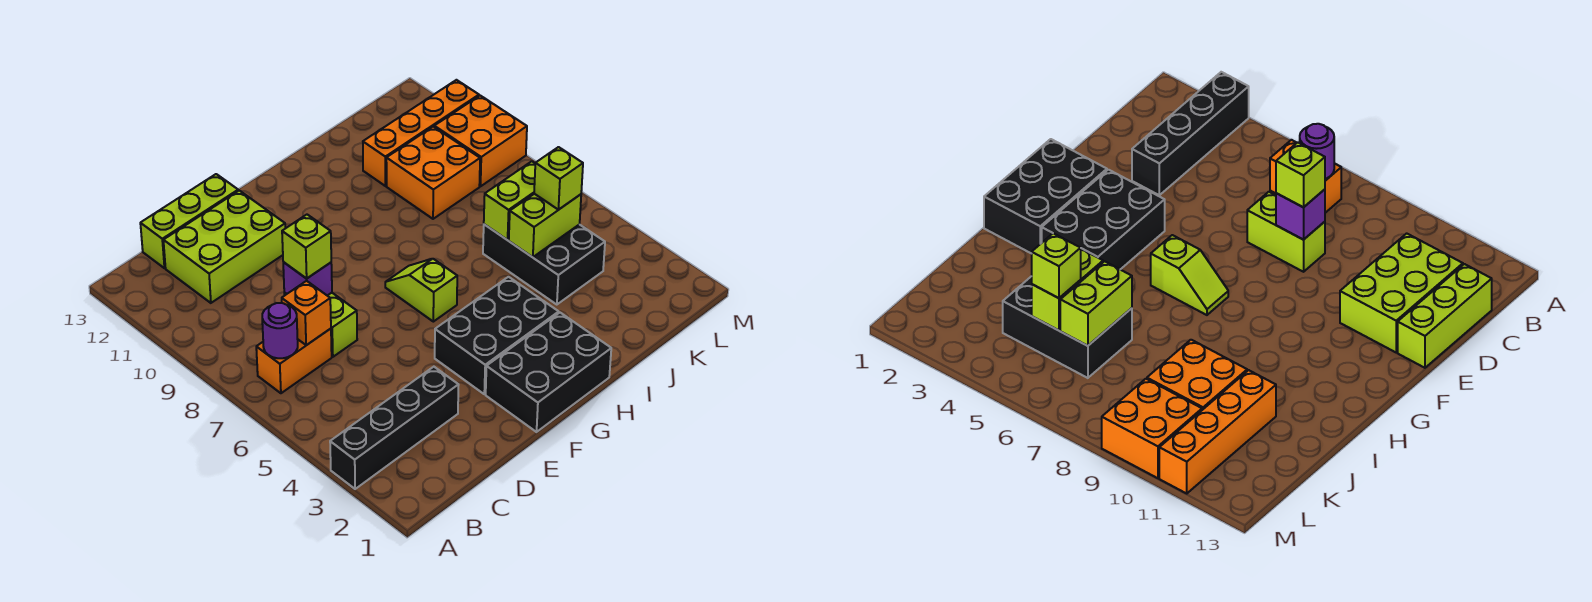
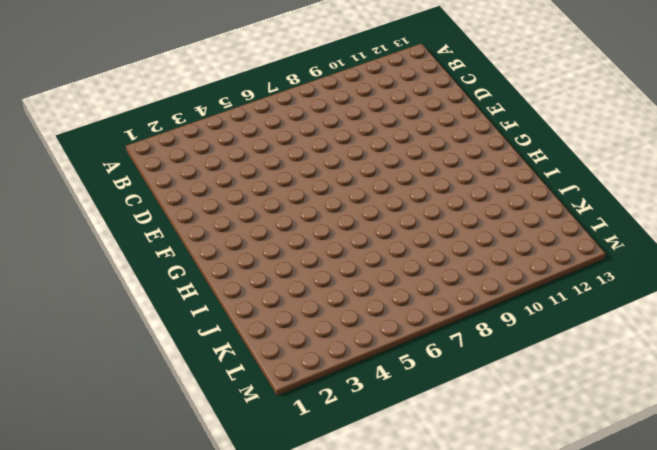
none -> black 1x4 brick [330,367,458,489]
none -> orange 1x2 brick [256,329,332,393]
none -> lime 2x3 brick [163,191,285,303]

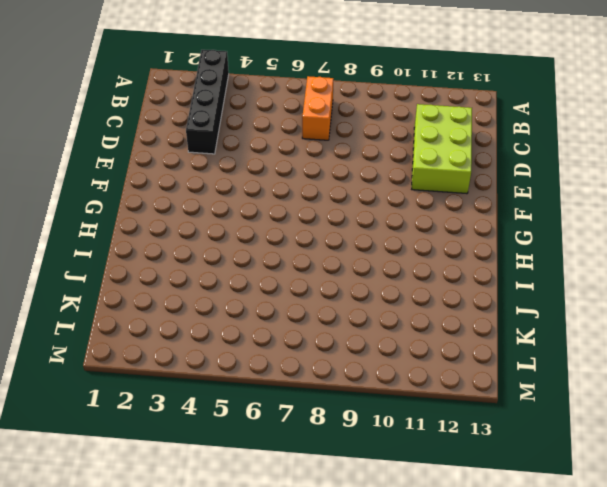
none -> lime 1x3 brick [140,174,238,268]
none -> lime 1x2 brick [284,293,357,357]
none -> black 2x3 brick [486,313,611,432]

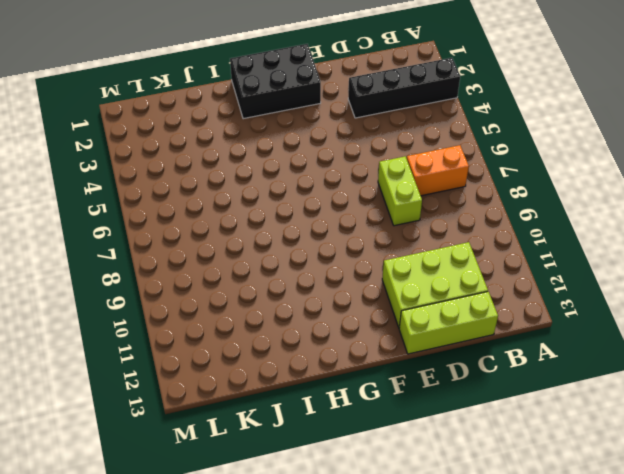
none -> black 2x3 brick [435,277,559,394]
none -> lime 1x2 slope [385,259,457,322]
none -> black 2x3 brick [483,224,605,305]

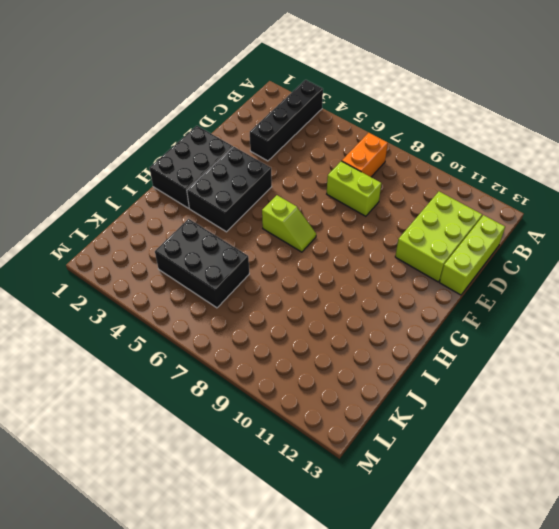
none -> orange 2x2 brick [386,127,480,219]
none -> orange 1x4 brick [363,80,479,186]
none -> orange 2x2 brick [434,96,527,186]

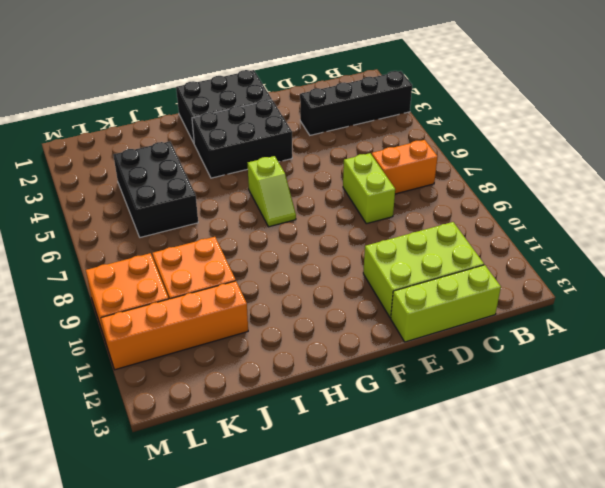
none -> purple 1x1 round brick [262,303,298,358]
none -> orange 1x1 brick [282,281,331,345]
none -> purple 1x1 brick [283,262,332,295]

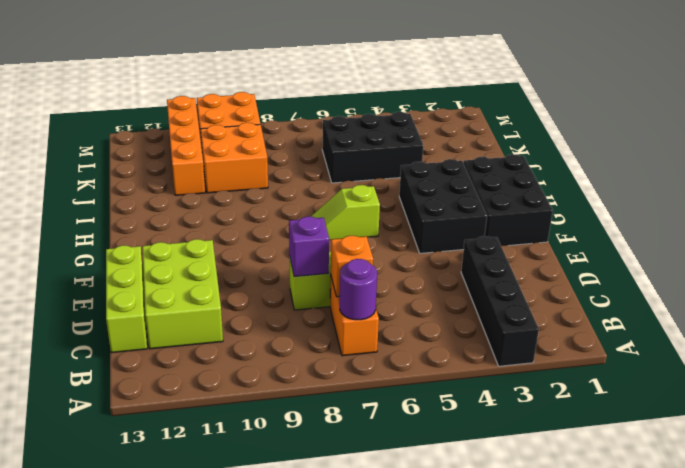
none -> lime 1x2 brick [509,194,581,257]
none -> lime 1x2 brick [484,161,535,240]
none -> lime 1x1 brick [282,215,331,279]

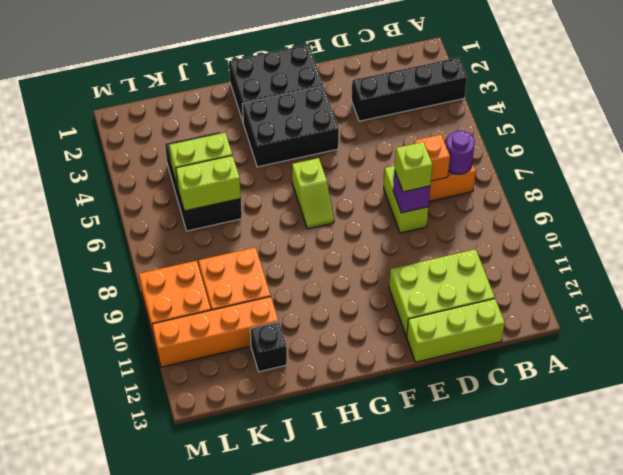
black 1x1 brick [250,322,287,372] -> none
none -> lime 1x1 brick [534,147,583,210]

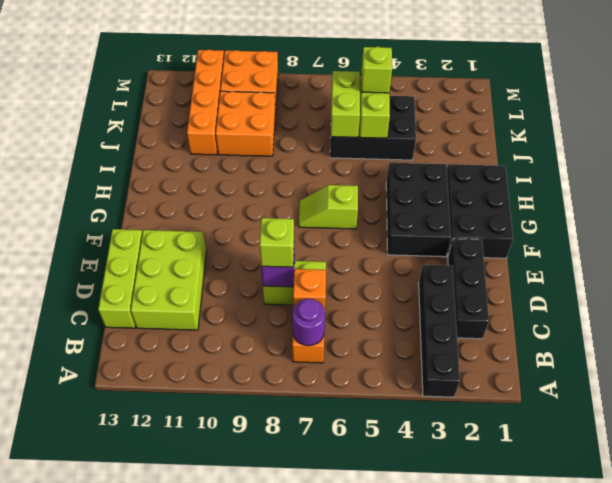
black 1x3 brick [448,239,489,339] -> none

